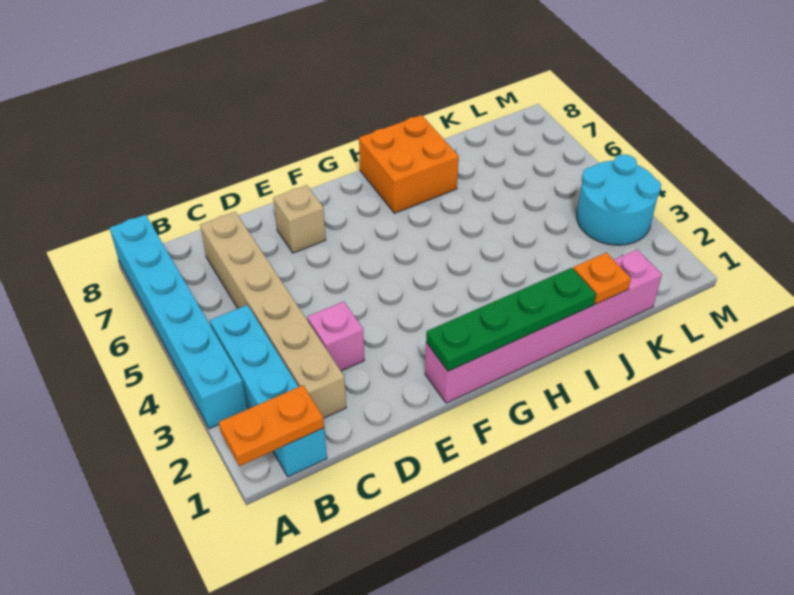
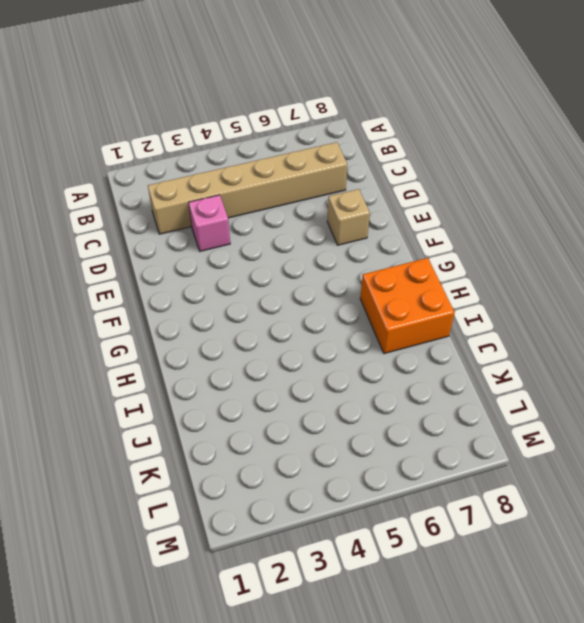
none -> cyan 1x6 brick [110,215,247,429]
none -> cyan 1x4 brick [210,305,327,477]

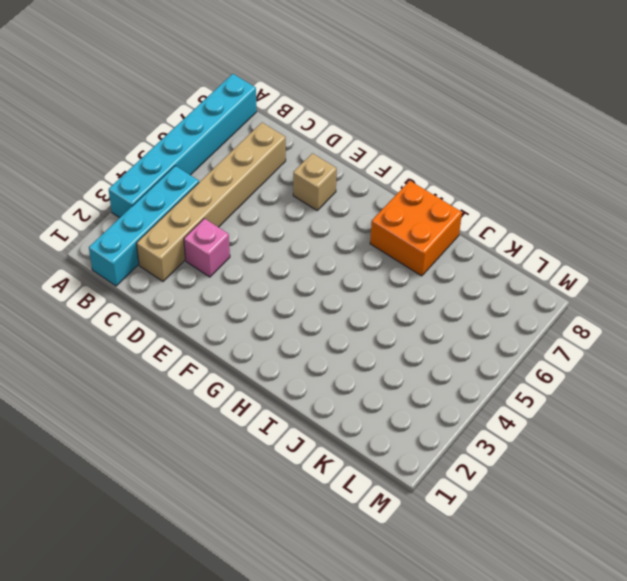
none -> pink 1x6 brick [425,249,662,403]
none -> cyan 2x2 round brick [577,154,661,245]

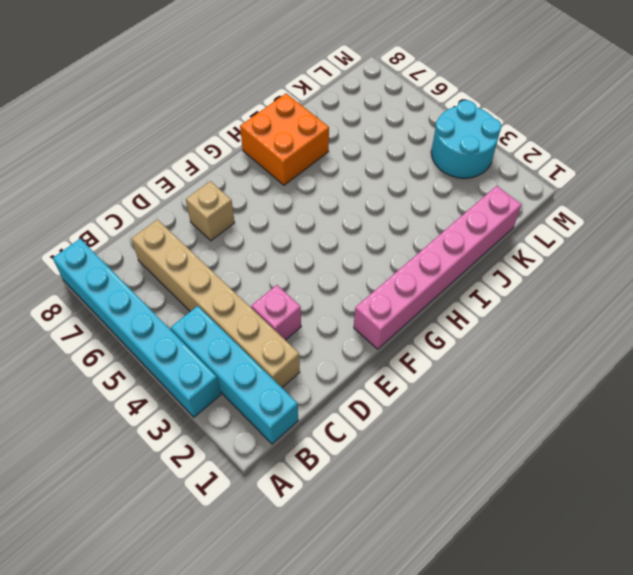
none -> orange 1x2 plate [219,385,324,466]
none -> green 1x4 plate [426,268,596,371]

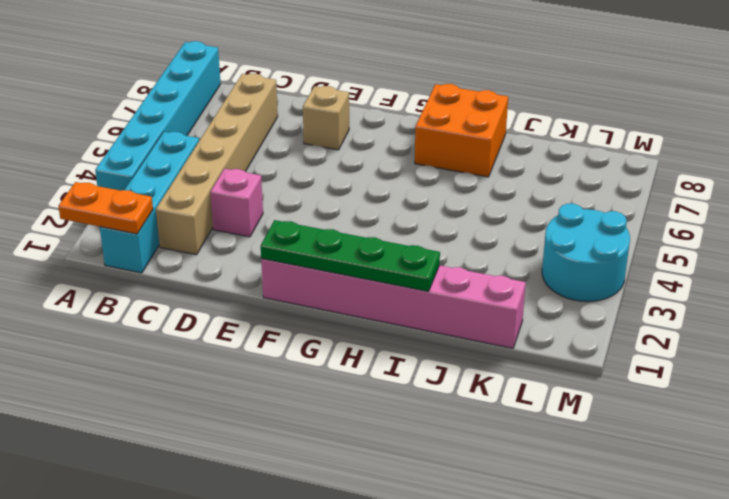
none -> orange 1x1 plate [573,253,631,304]

